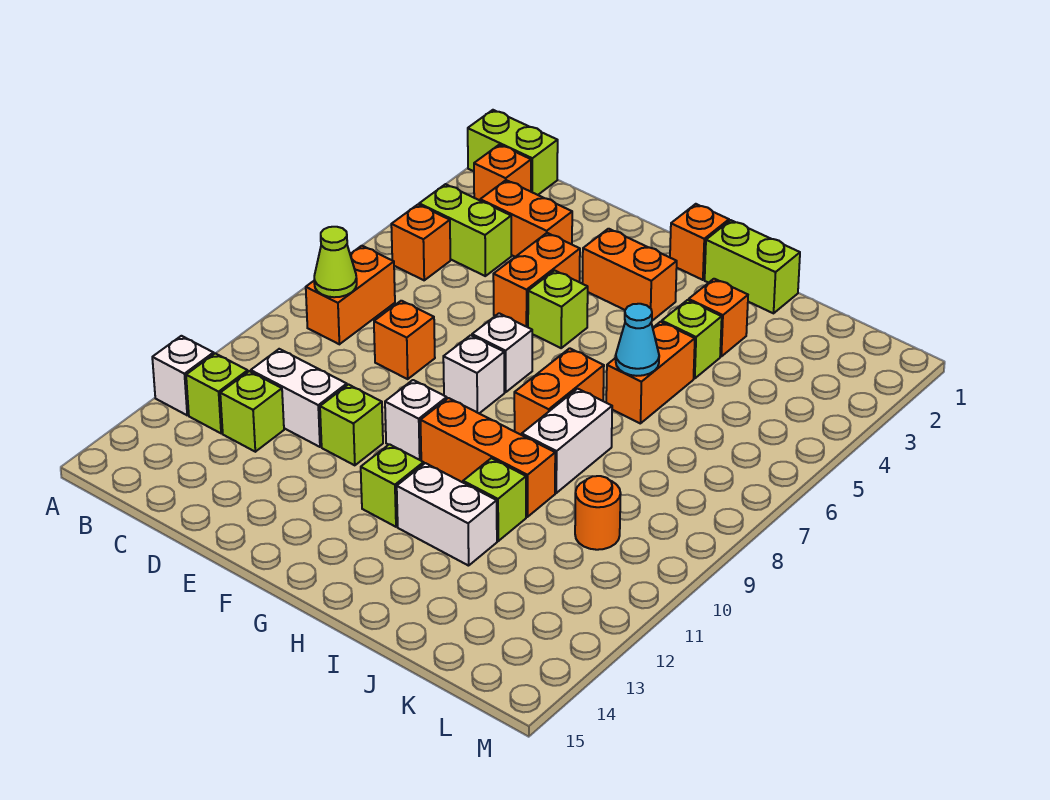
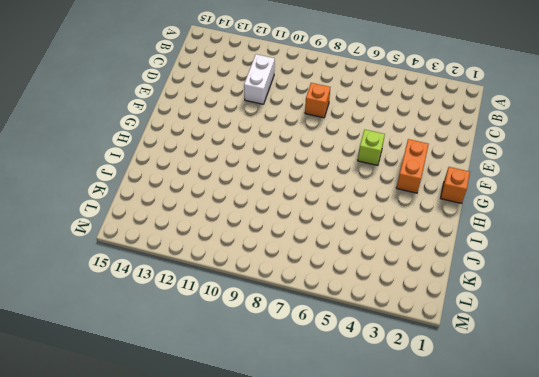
none -> lime 1x2 brick [468,110,558,195]
none -> white 1x1 brick [152,336,214,415]
none -> orange 1x1 brick [474,145,531,200]
none -> lime 1x2 brick [419,184,511,276]

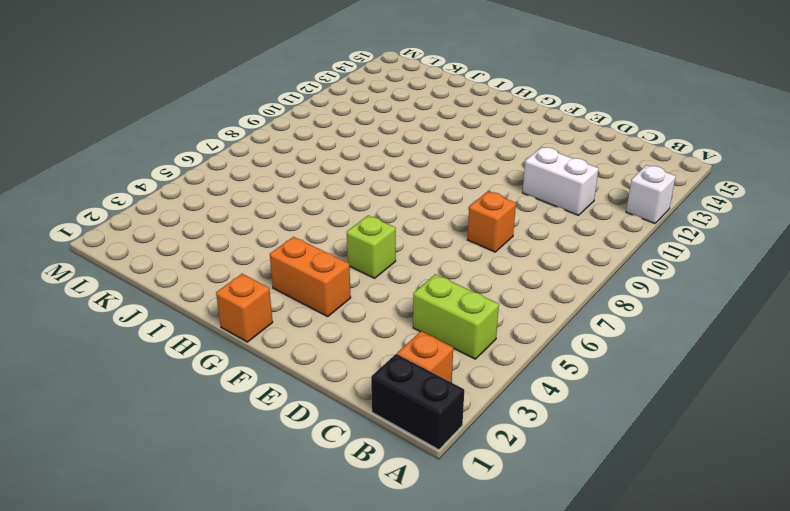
black 1x2 brick [371,354,464,450] -> lime 1x2 brick [468,110,558,195]
none -> orange 1x1 brick [391,204,450,280]
none -> orange 1x2 brick [306,246,395,344]
none -> lime 1x1 brick [186,353,248,433]
none -> orange 1x2 brick [480,180,572,257]

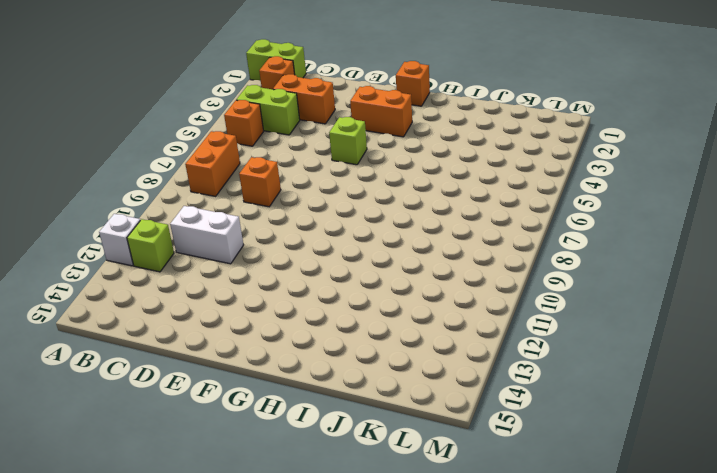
none -> lime 1x1 brick [220,371,284,452]
none -> orange 1x2 brick [493,233,580,327]
none -> lime 1x1 brick [320,385,383,465]
none -> white 1x1 brick [472,313,532,392]

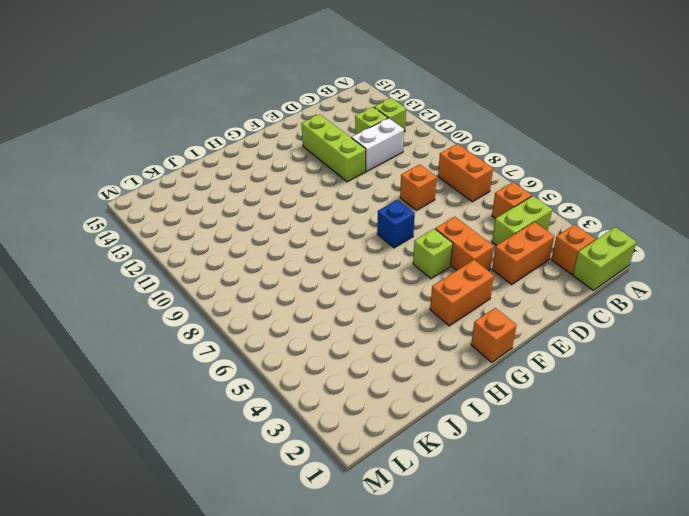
lime 1x3 brick [301,114,366,182] -> lime 1x1 brick [320,385,383,465]
blue 1x1 brick [377,200,415,248] -> white 1x1 brick [472,313,532,392]
none -> white 1x1 brick [152,336,214,415]
none -> white 1x1 brick [443,335,504,413]
none -> white 1x1 brick [385,380,447,460]
none -> orange 1x3 brick [420,398,555,517]

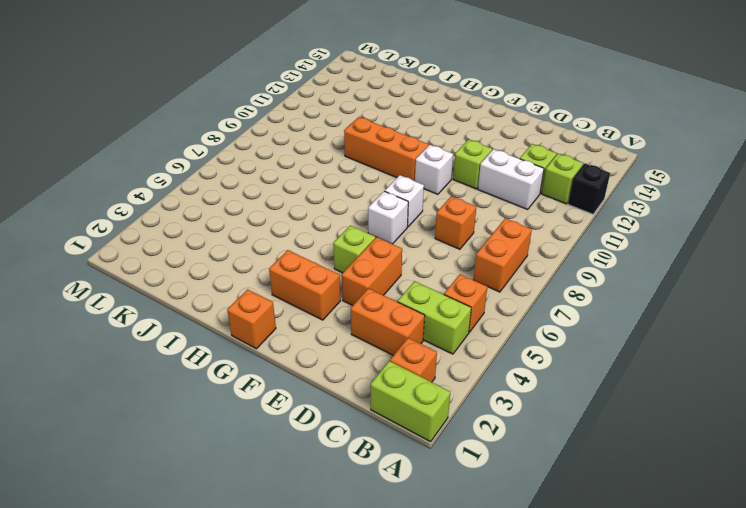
black 1x1 brick [568,163,610,214] -> white 1x1 brick [152,336,214,415]
none -> lime 1x1 brick [361,444,424,527]
none -> lime 1x2 brick [705,220,800,313]
none -> orange 1x2 brick [514,348,604,435]
none -> white 1x2 brick [397,463,497,566]

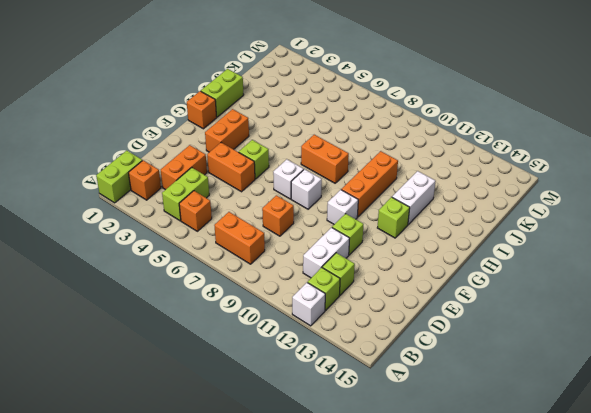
none -> orange 1x1 brick [689,279,748,356]
none -> lime 1x1 brick [662,300,722,379]
none -> orange 1x2 brick [606,322,695,424]
none -> white 1x2 brick [522,389,612,493]

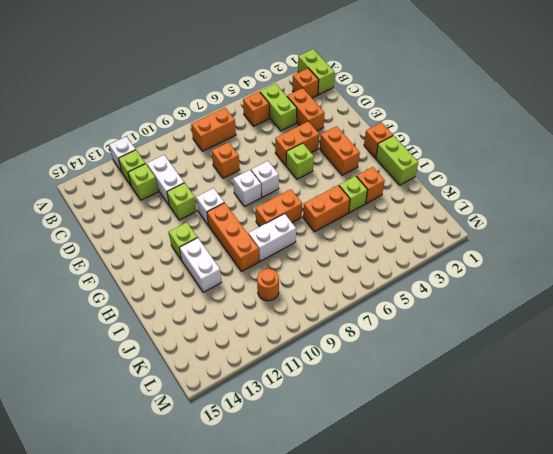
none -> lime 1x1 brick [463,458,526,541]
none -> lime 1x1 cone [314,227,357,297]
none -> cyan 1x1 cone [616,304,659,376]

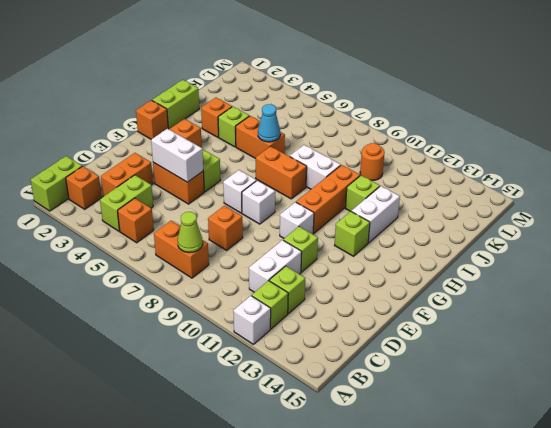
white 1x2 brick [151,129,203,182] -> none

